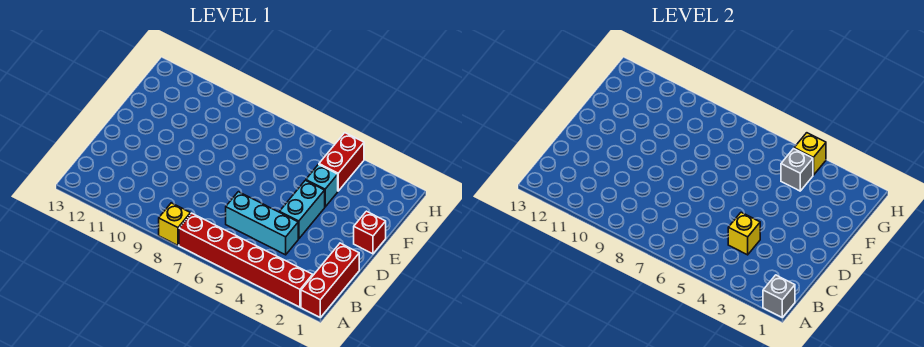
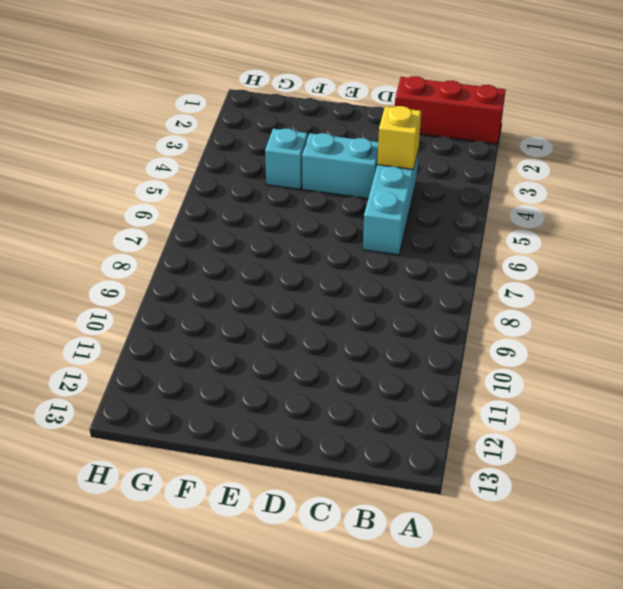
none -> red 1x6 brick [179,213,313,307]
none -> yellow 1x1 brick [159,203,191,245]
none -> red 1x1 brick [354,211,386,254]

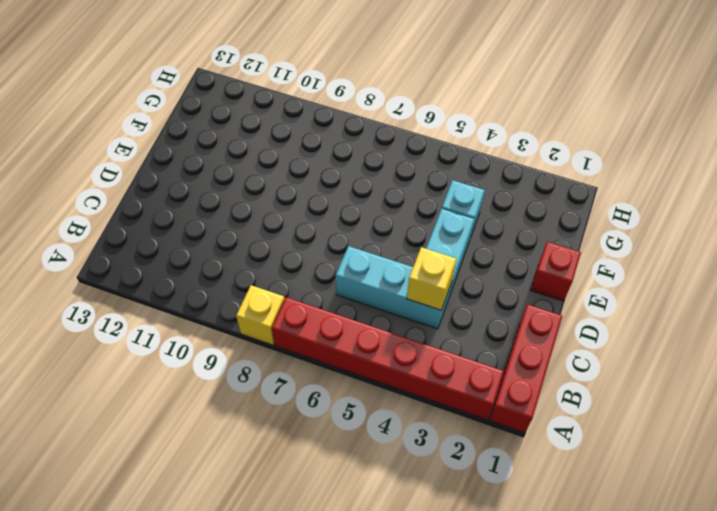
none -> red 1x2 brick [319,133,364,191]
none -> grey 1x1 brick [763,275,795,317]
none -> grey 1x1 brick [781,149,813,191]

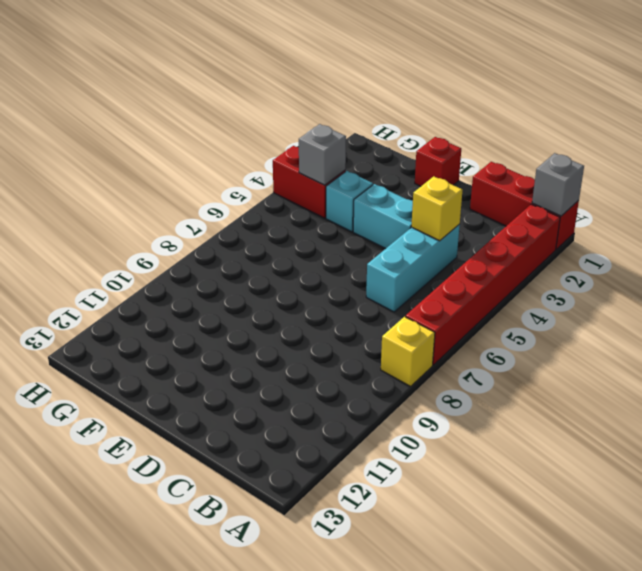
none -> yellow 1x1 brick [794,133,826,175]

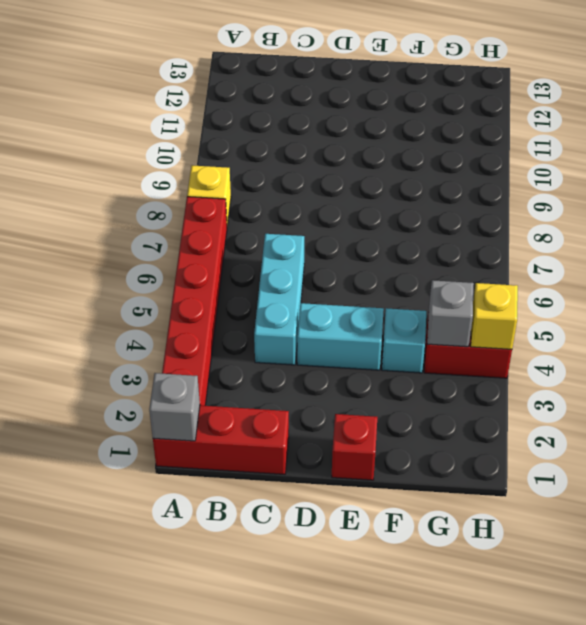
none -> yellow 1x1 brick [728,212,760,255]

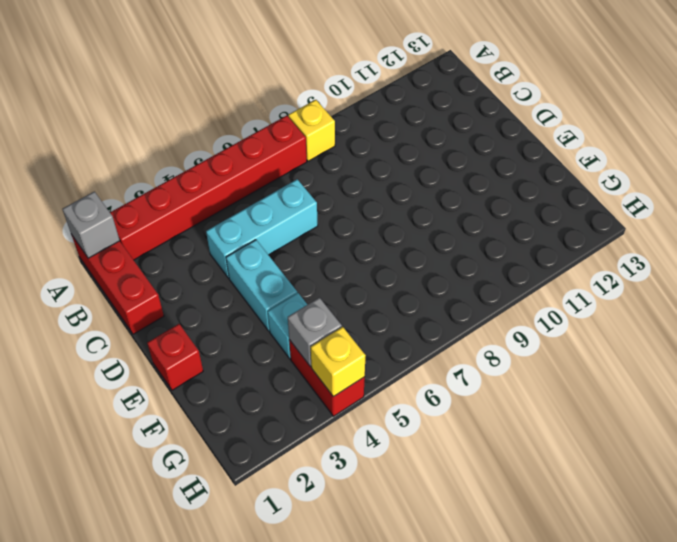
none -> yellow 1x1 brick [728,212,760,255]

